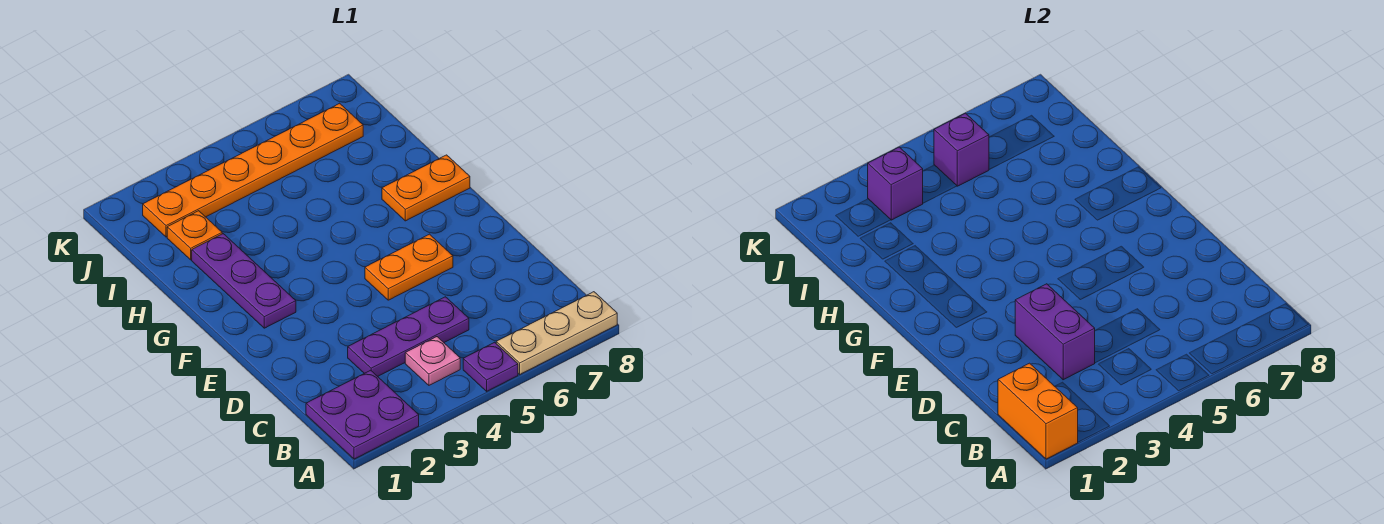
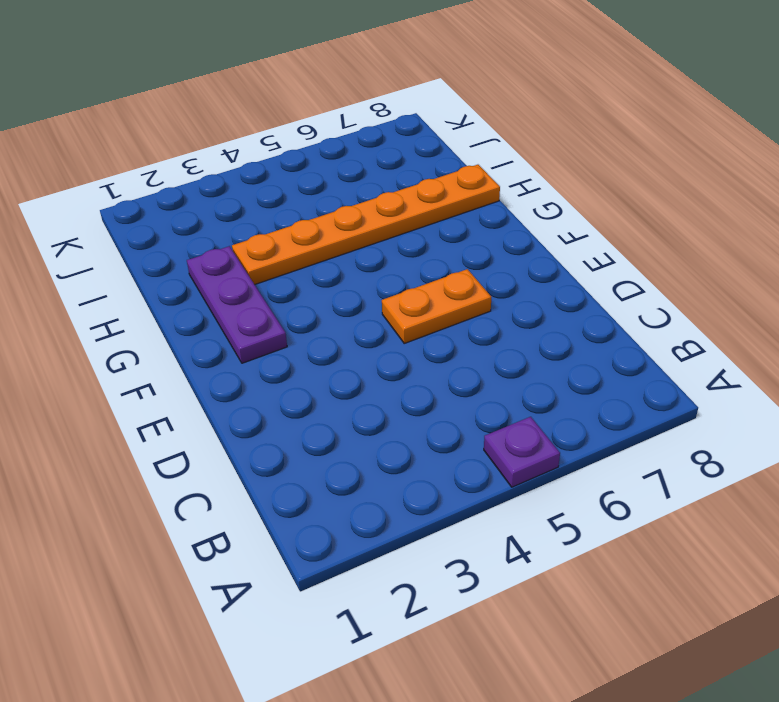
orange 1x6 plate [232,165,500,285] -> orange 1x6 plate moved to [143,103,363,237]
none -> purple 2x2 plate [306,370,419,459]
none -> tan 1x3 plate [496,292,617,374]
none -> pink 1x1 plate [405,337,460,385]

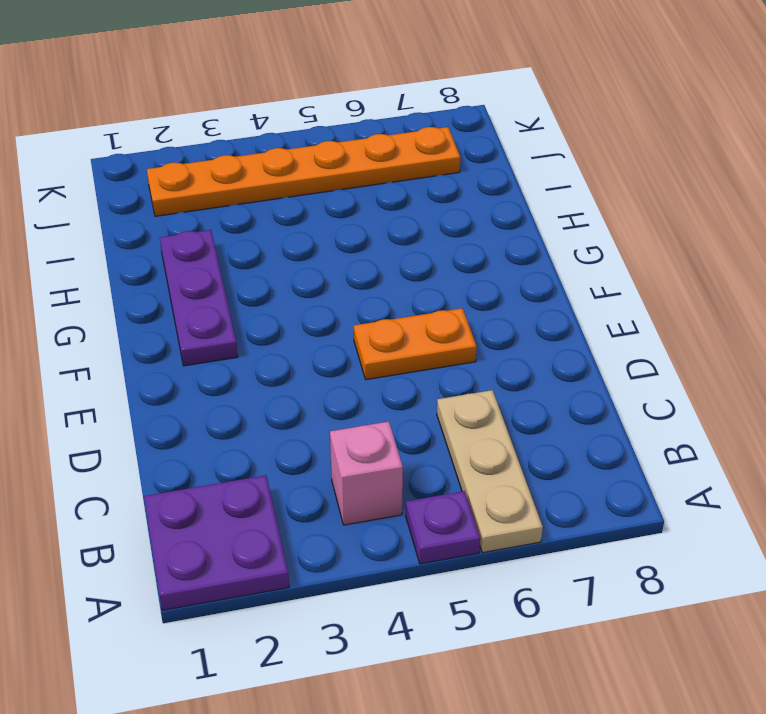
tan 1x3 plate [437,390,543,553] -> tan 1x3 plate turned to [496,292,617,374]
pink 1x1 brick [330,421,403,525] -> pink 1x1 plate [405,337,460,385]
none -> purple 1x3 plate [348,297,469,376]
none -> orange 1x2 plate [382,155,470,221]
none -> orange 1x1 plate [167,211,222,260]

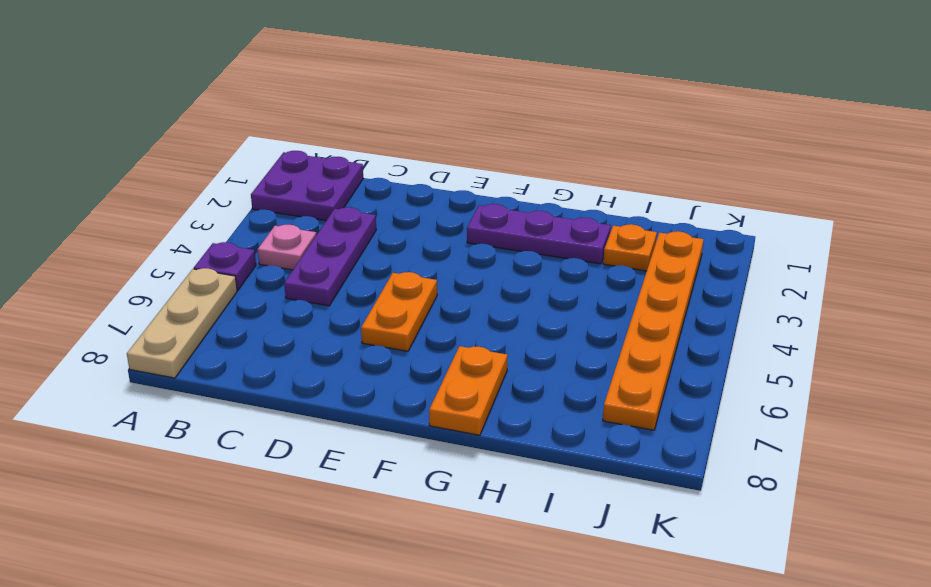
none -> orange 1x2 brick [998,363,1078,459]
none -> purple 1x2 brick [1015,284,1095,380]
none -> purple 1x1 brick [868,147,923,220]

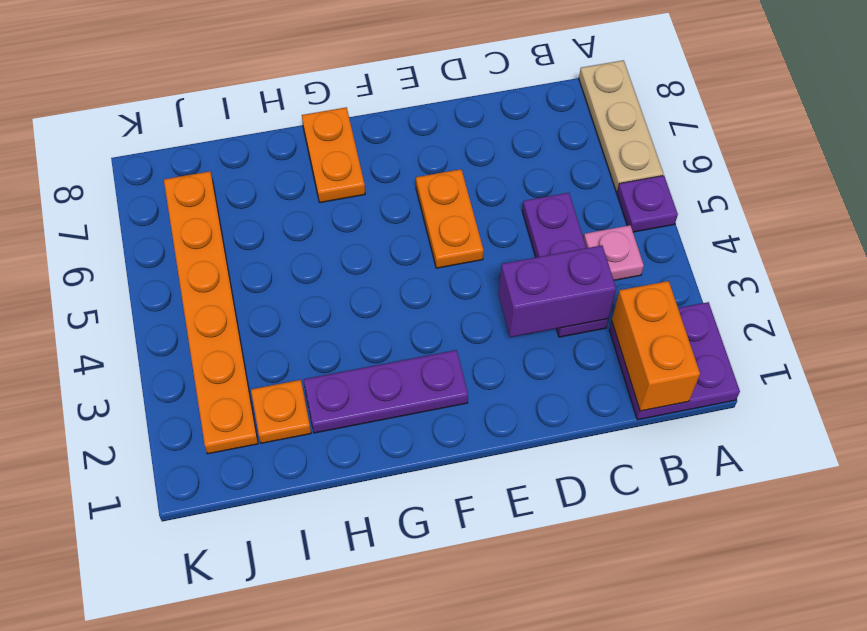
orange 1x2 brick [612,281,700,411] -> orange 1x2 brick turned to [998,363,1078,459]
none -> purple 1x1 brick [868,147,923,220]
none -> purple 1x1 brick [934,113,989,186]

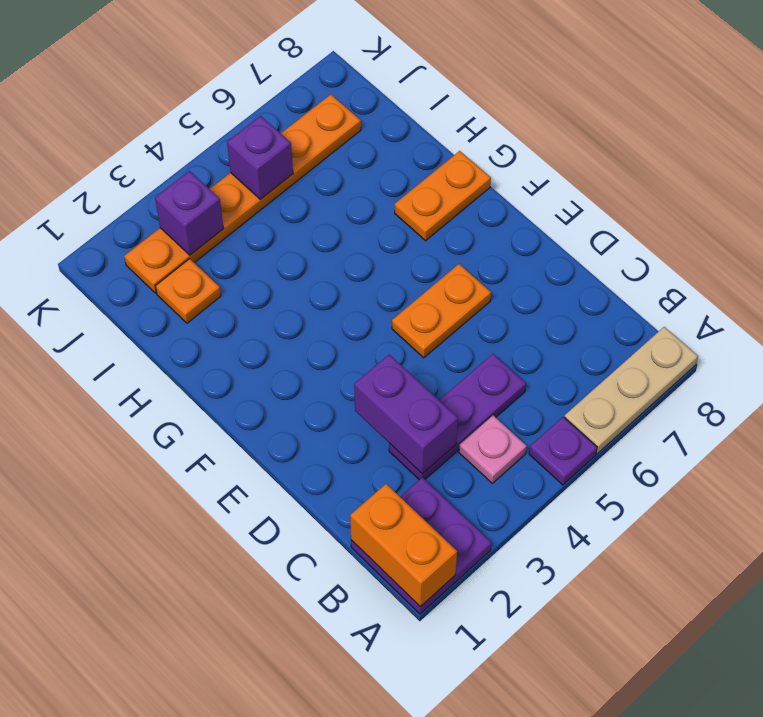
none -> purple 1x3 plate [192,234,296,328]

